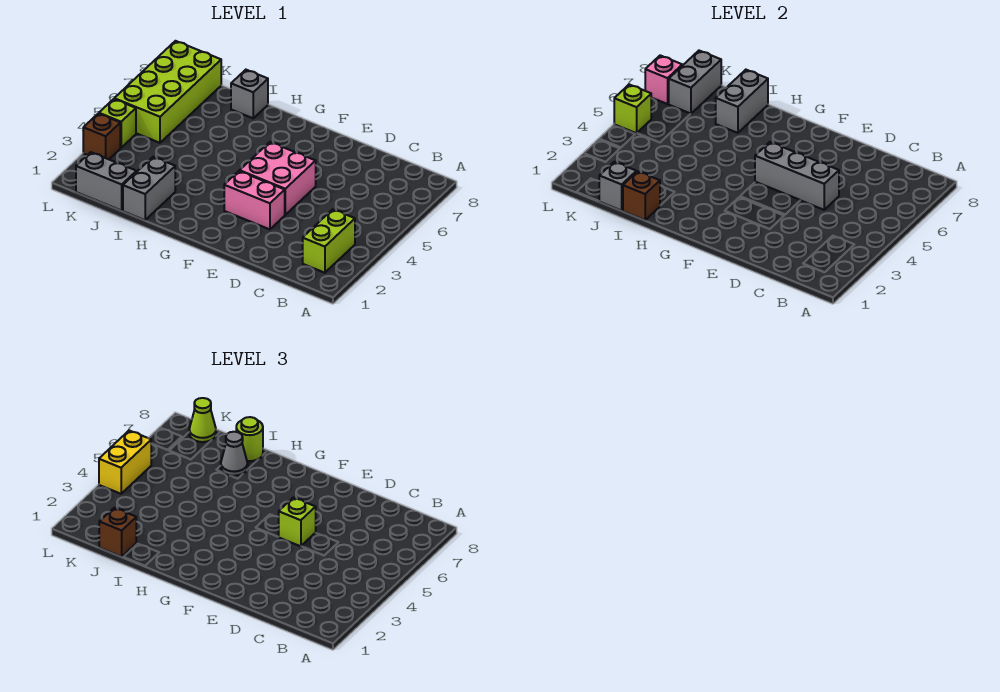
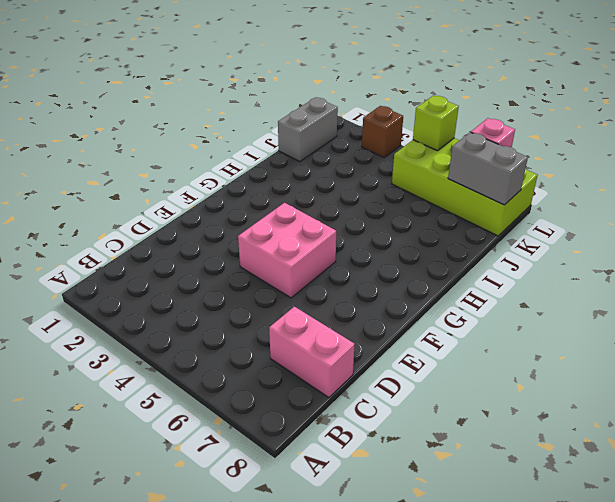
pink 1x2 brick [269,307,355,398] -> pink 1x2 brick turned to [224,171,285,229]
none -> lime 1x2 brick [303,209,355,273]
none -> grey 1x2 brick [123,157,175,220]
none -> grey 1x1 brick [231,70,268,118]

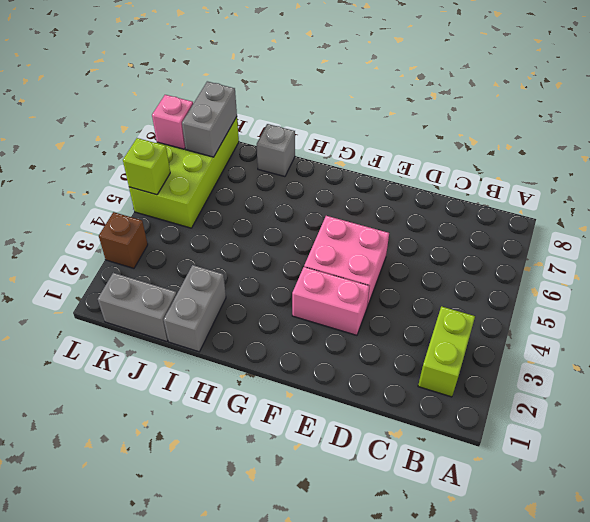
none -> lime 1x1 brick [99,99,136,148]
none -> grey 1x3 brick [755,142,839,210]
none -> brown 1x1 brick [623,171,660,220]

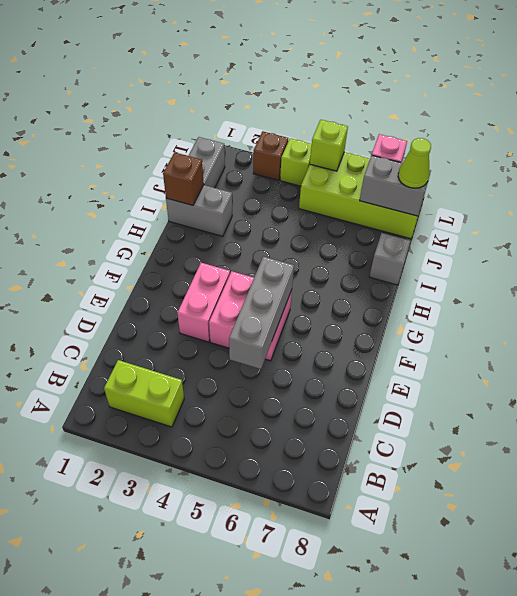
none -> grey 1x2 brick [716,70,768,133]
none -> grey 1x1 brick [599,162,636,211]
none -> lime 1x1 brick [279,497,316,546]

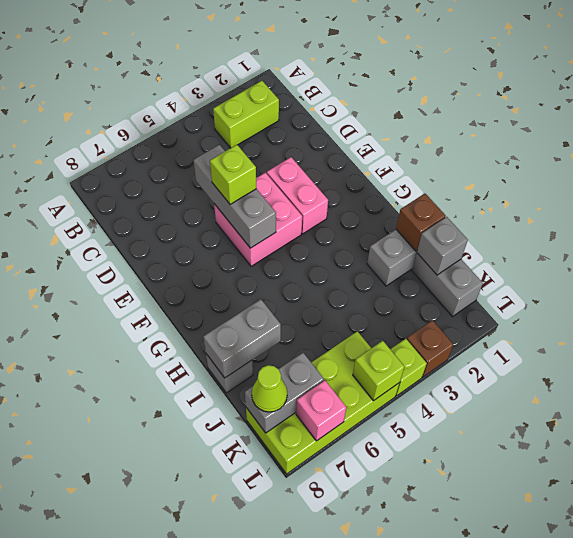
none -> grey 1x1 cone [221,432,248,476]
none -> lime 1x1 round brick [236,417,263,461]
none -> brown 1x1 brick [99,508,136,557]

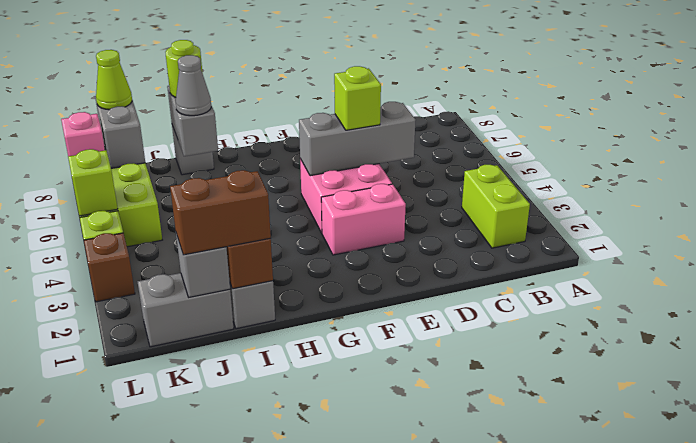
brown 1x2 brick [170,170,271,255] -> brown 1x1 brick [99,508,136,557]
none -> yellow 1x2 brick [99,431,152,494]

